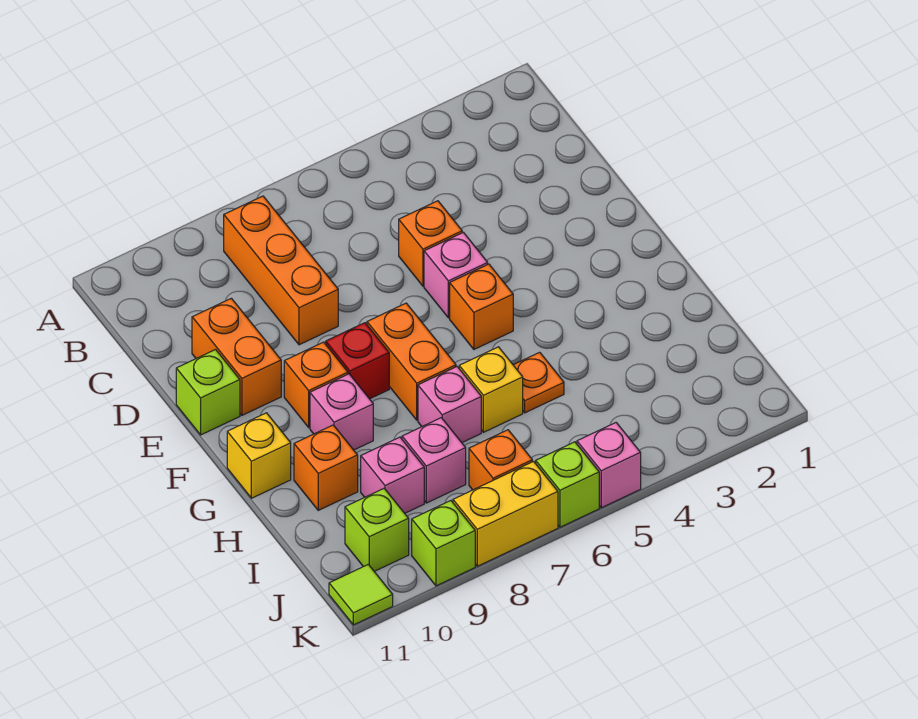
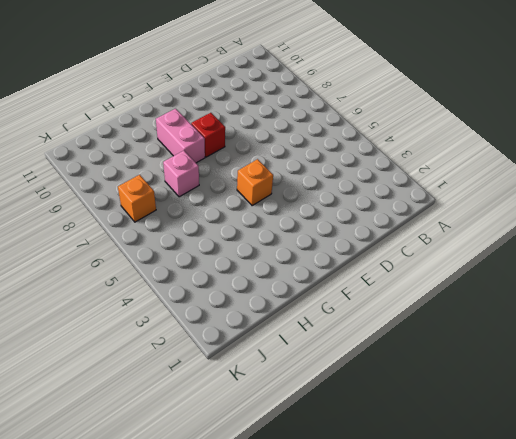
pink 1x2 brick [156,108,205,163] -> pink 1x1 brick [310,374,373,450]
none -> orange 1x3 brick [224,196,338,345]
none -> orange 1x1 brick [399,201,462,286]
none -> orange 1x2 brick [192,298,281,415]

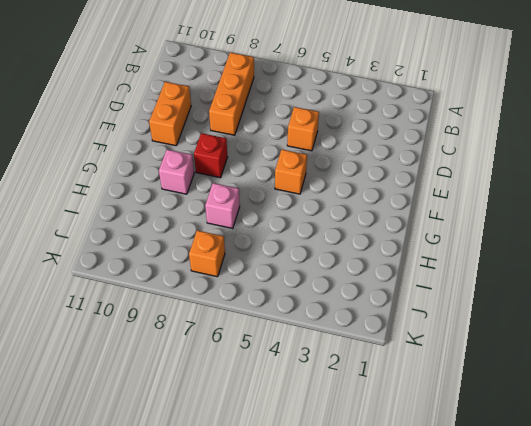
none -> pink 1x1 brick [424,232,488,318]
none -> lime 1x1 brick [176,350,240,435]
none -> orange 1x2 brick [367,303,456,420]

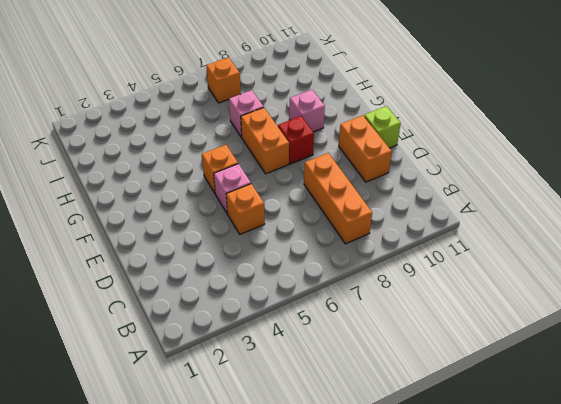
none -> orange 1x1 brick [284,342,348,427]
none -> yellow 1x1 brick [227,413,291,498]
none -> orange 1x1 plate [514,352,564,413]

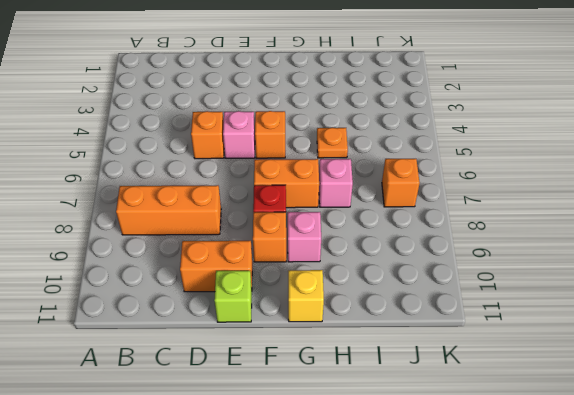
none -> yellow 1x1 brick [459,347,523,432]
none -> orange 1x1 brick [294,425,358,510]
none -> pink 1x1 brick [402,418,466,503]

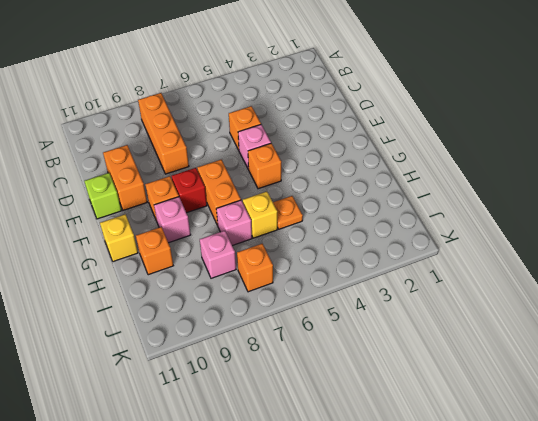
none -> pink 1x1 brick [361,437,424,513]
none -> lime 1x1 brick [345,489,409,571]
none -> pink 1x1 brick [577,423,641,508]

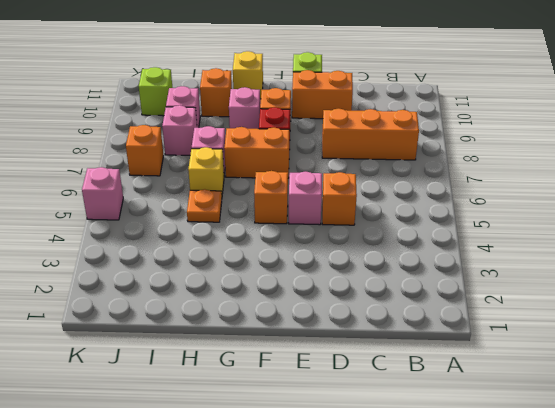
none -> lime 1x1 brick [536,442,599,527]
none -> yellow 1x2 brick [453,462,558,566]
none -> lime 1x1 brick [412,501,475,586]

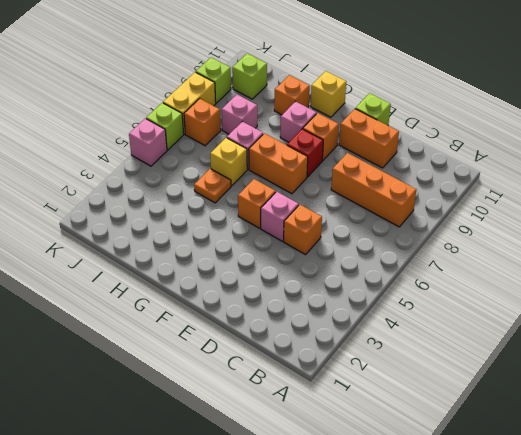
none -> pink 1x1 brick [361,437,424,513]
none -> lime 1x1 tile [329,564,393,625]

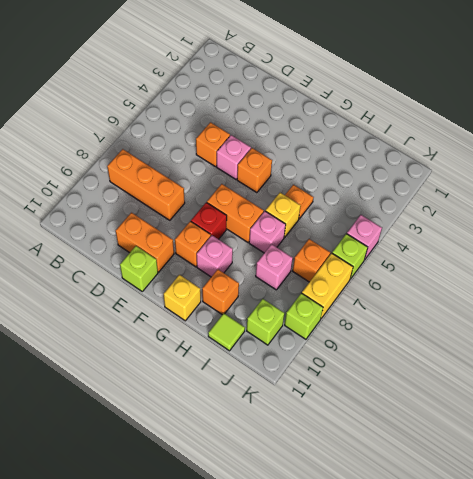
lime 1x1 tile [208,313,245,351] -> lime 1x1 tile moved to [329,564,393,625]
none -> pink 1x1 brick [361,437,424,513]

